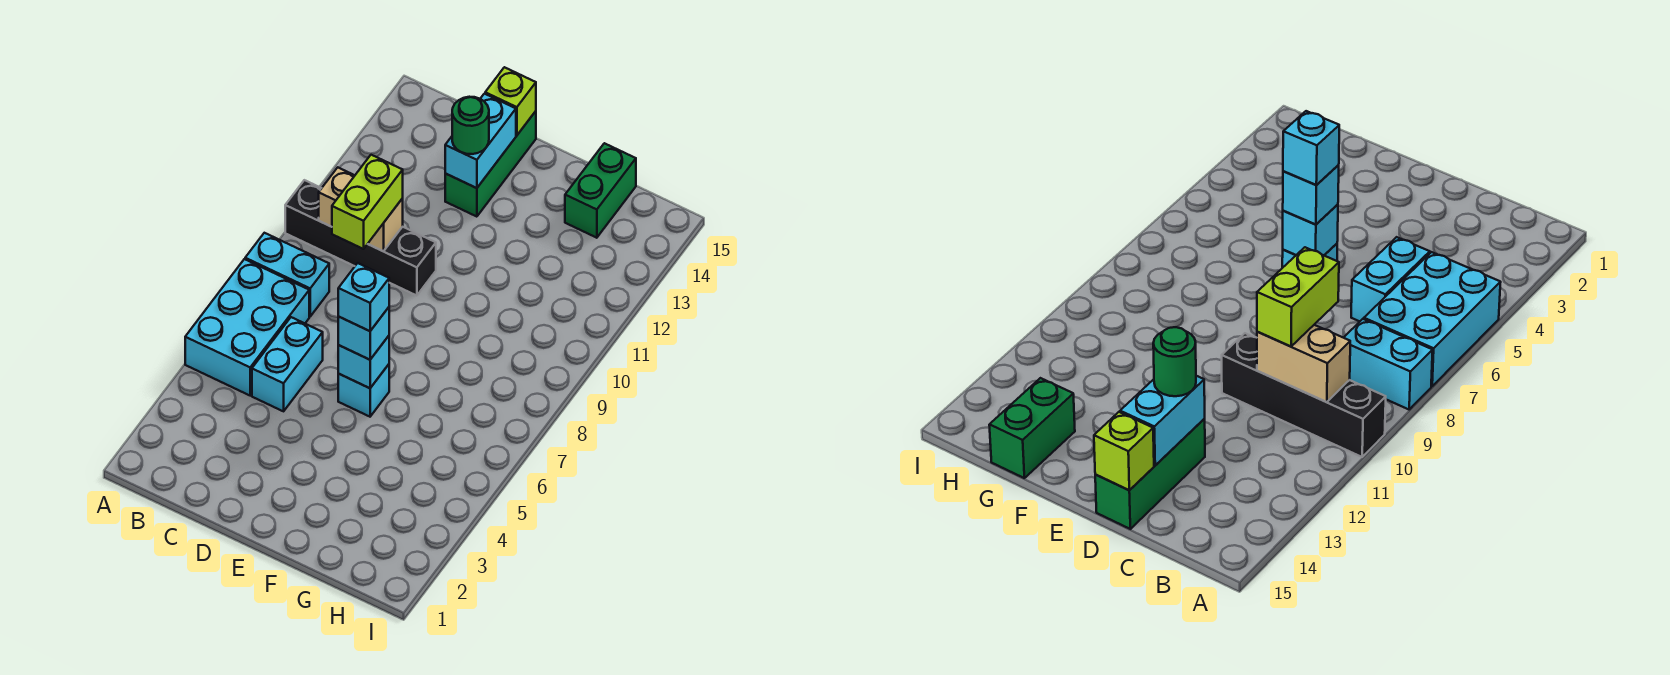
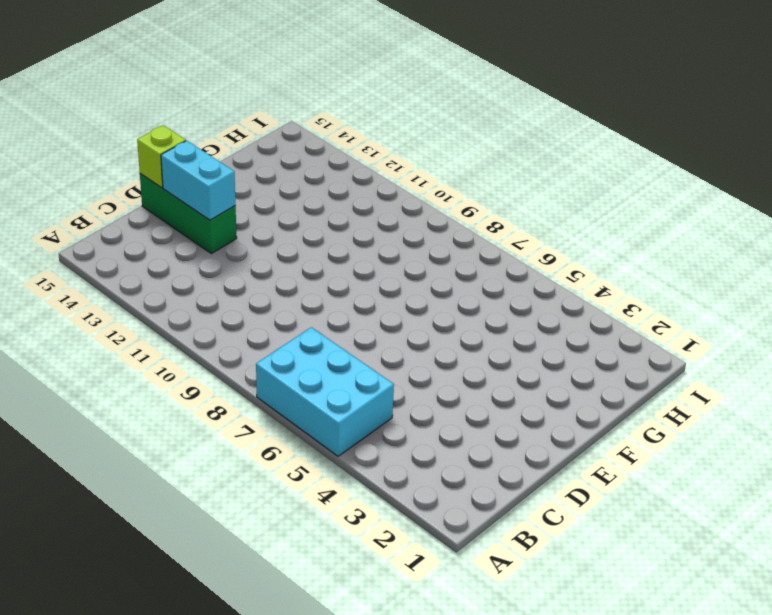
none -> cyan 1x2 brick [245,233,329,316]
none -> black 1x4 brick [285,180,436,296]
none -> cyan 1x2 brick [252,317,323,411]

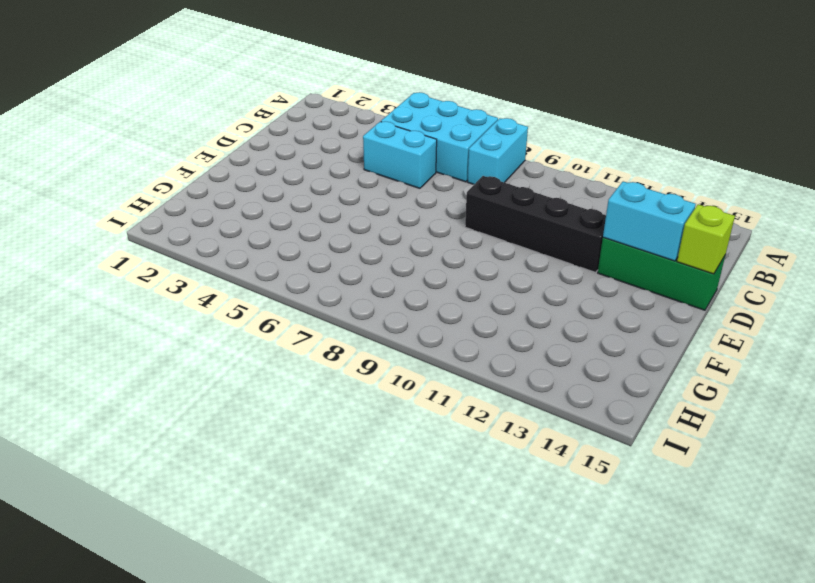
black 1x4 brick [465,176,606,273] -> black 1x4 brick turned to [285,180,436,296]
none -> cyan 1x1 brick [338,364,389,417]
none -> green 1x2 brick [565,143,636,238]
none -> tan 1x2 brick [319,167,403,251]

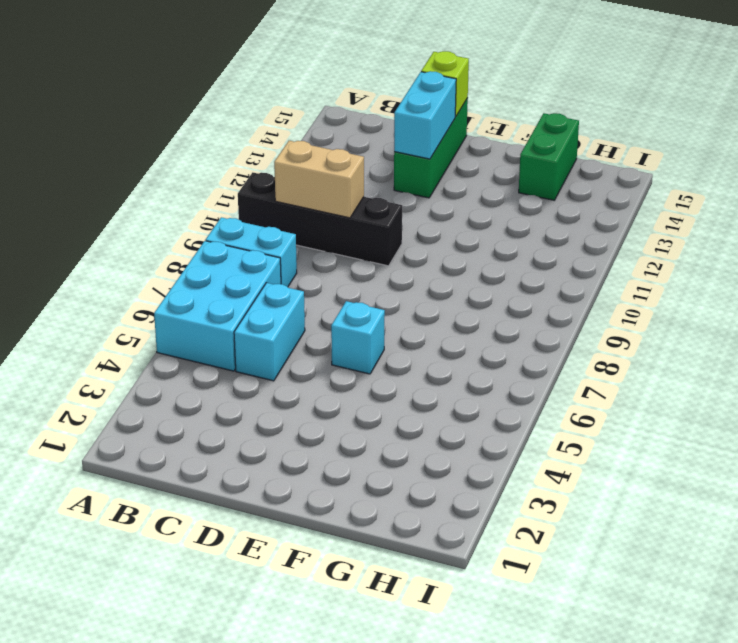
none -> cyan 1x1 brick [338,336,389,388]
none -> lime 1x2 brick [332,155,403,249]
none -> green 1x1 round brick [452,97,489,154]

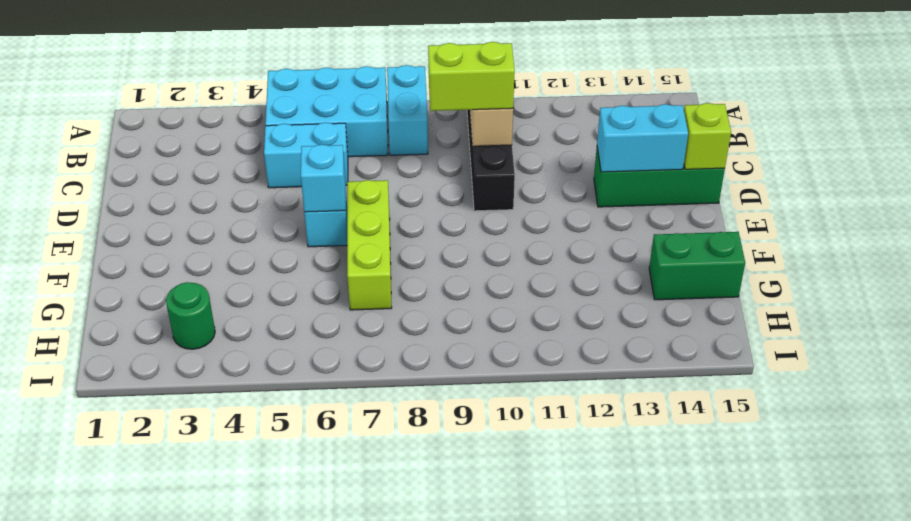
lime 1x3 brick [347,180,392,310] -> none
green 1x1 round brick [166,282,215,349] -> green 1x1 round brick moved to [452,97,489,154]
none -> cyan 1x1 brick [338,307,389,360]
none -> cyan 1x1 brick [338,263,389,331]

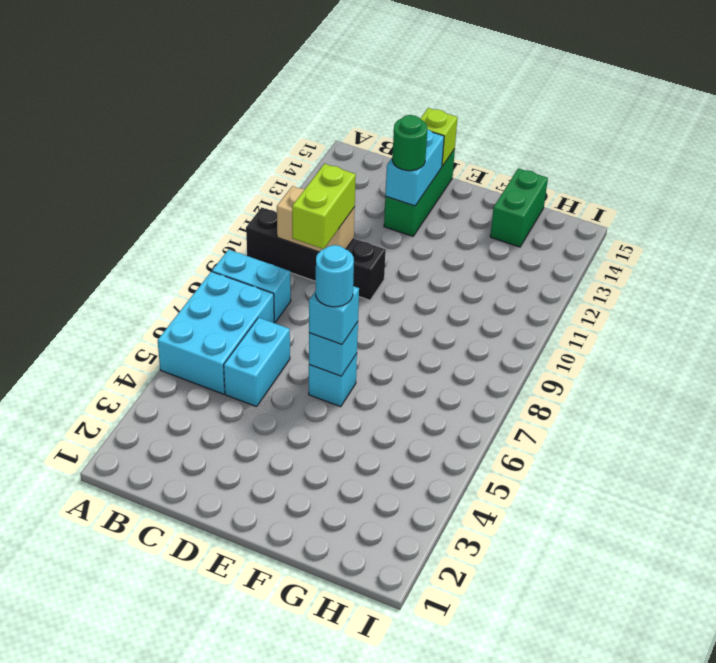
cyan 1x1 round brick [316,245,354,307] -> cyan 1x1 brick [338,263,389,331]

